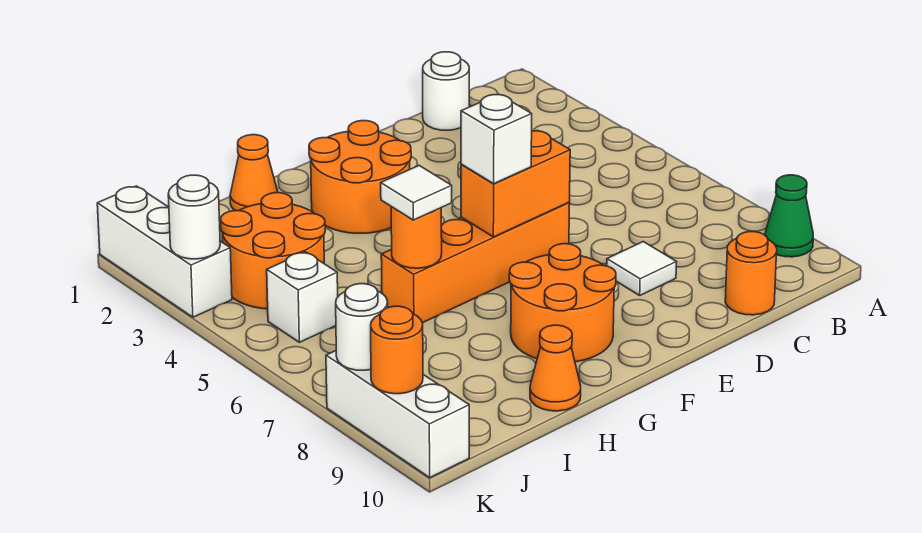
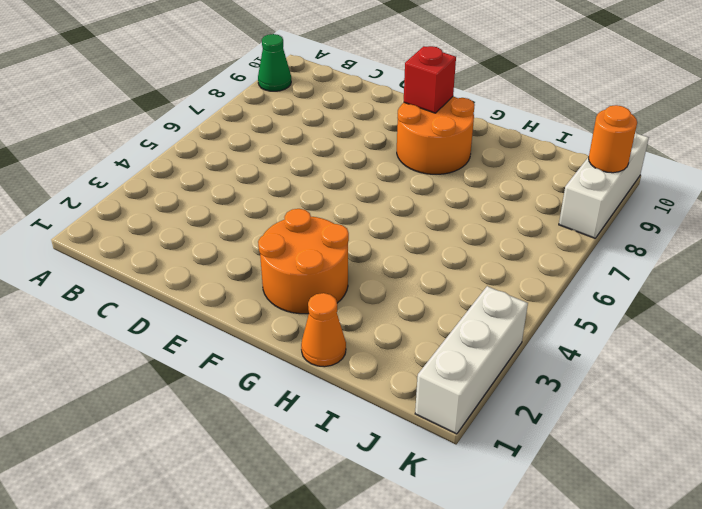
red 1x1 brick [404,46,456,113] -> none
none -> white 1x1 round brick [423,52,469,130]
none -> orange 1x1 round brick [725,232,777,315]
none -> white 1x1 tile [607,242,677,295]

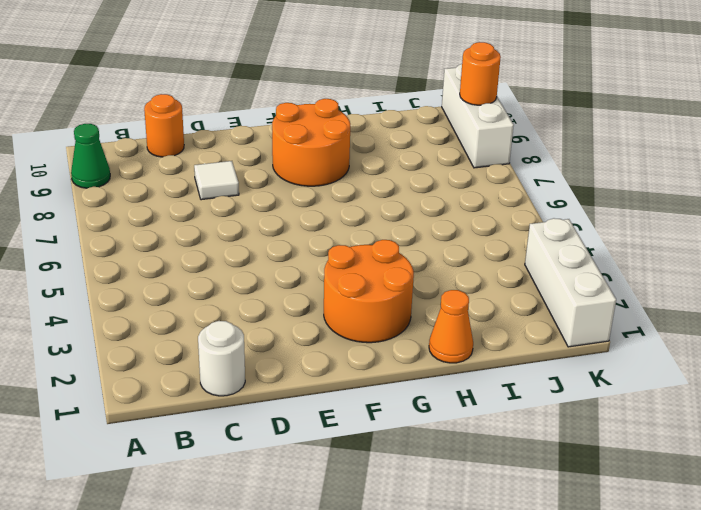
none -> orange 1x4 brick [381,203,570,323]
none -> orange 1x1 cone [530,325,581,411]
none -> orange 2x2 round brick [221,193,325,309]

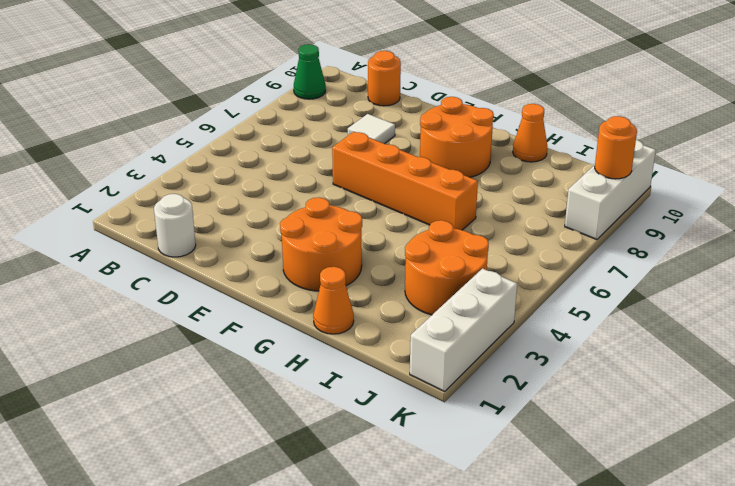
none -> white 1x1 brick [267,252,338,342]
none -> orange 1x2 brick [461,130,570,237]
none -> orange 1x1 round brick [391,207,442,268]

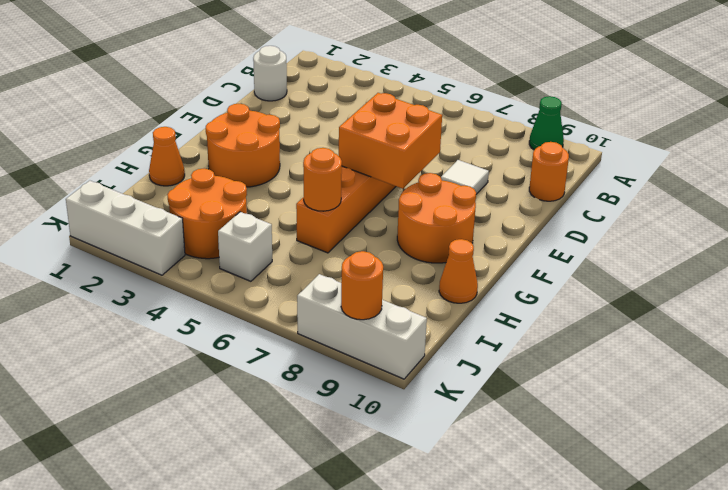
orange 2x2 brick [339,93,442,189] -> orange 1x2 brick [461,130,570,237]
none -> white 1x1 round brick [168,175,220,259]
none -> white 1x1 round brick [336,284,388,370]
none -> white 1x1 brick [461,94,532,184]

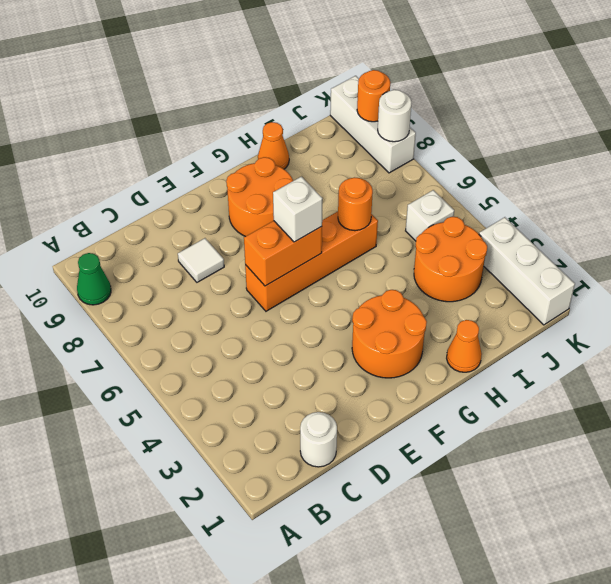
none -> orange 1x1 round brick [725,232,777,315]
none -> white 1x1 round brick [168,175,220,259]
none -> white 1x1 tile [381,166,452,220]

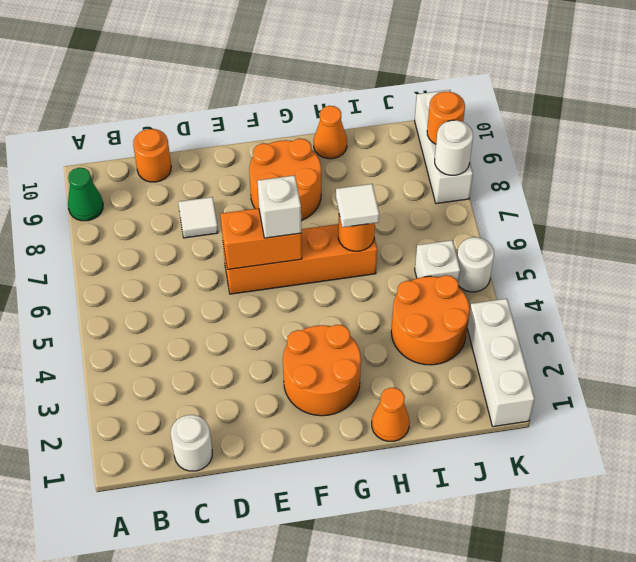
white 1x1 round brick [457,237,494,292] -> white 1x1 round brick moved to [168,175,220,259]

